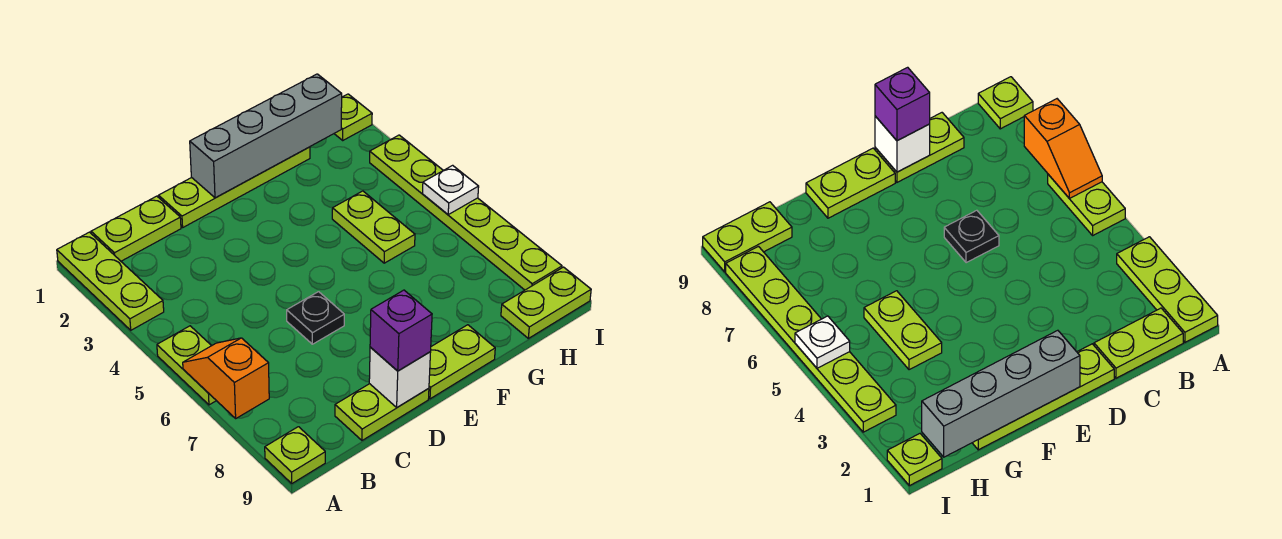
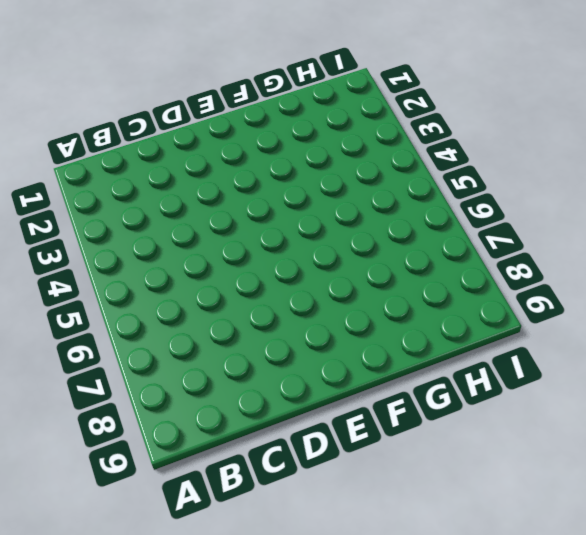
none -> lime 1x3 plate [57,232,164,330]
none -> lime 1x2 plate [157,326,216,405]
none -> lime 1x1 plate [265,427,325,483]

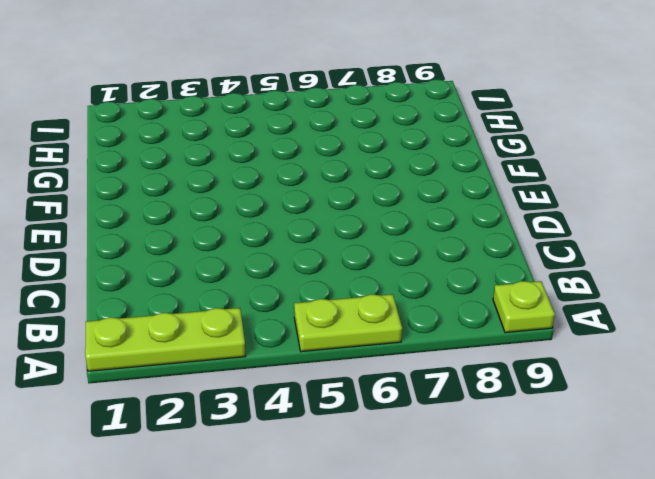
none -> lime 1x2 plate [91,196,181,261]
none -> lime 1x2 plate [335,384,429,440]
none -> lime 1x4 plate [159,147,310,227]

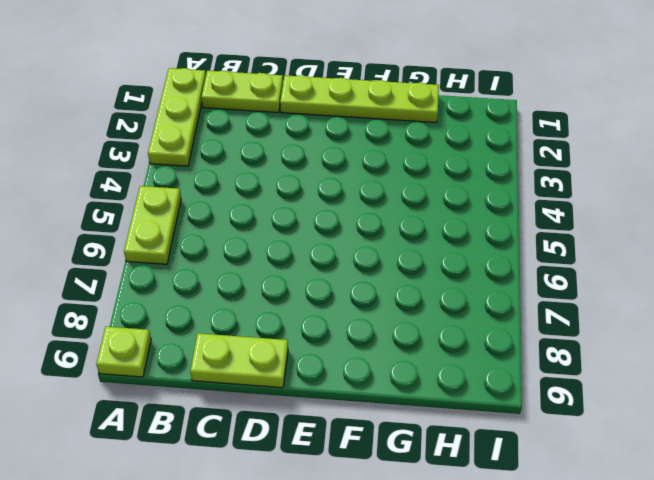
none -> black 1x1 plate [287,292,344,344]
none -> lime 1x2 plate [429,325,495,399]
none -> lime 1x2 plate [332,191,415,263]

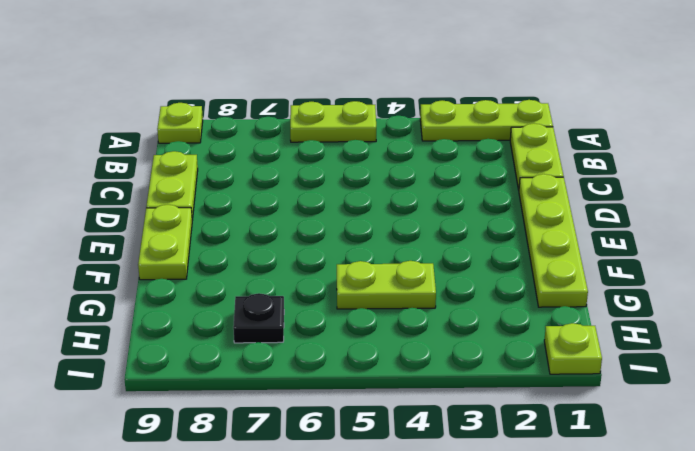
black 1x1 plate [233,293,284,343] -> black 1x1 plate moved to [287,292,344,344]
none -> lime 1x2 plate [501,267,591,338]
none -> lime 1x6 plate [370,135,562,290]
none -> orange 1x2 slope [183,338,269,418]

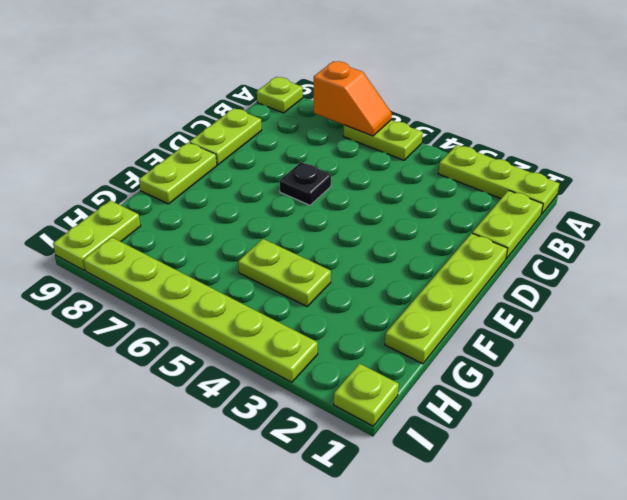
none -> white 1x1 brick [369,347,431,407]
none -> grey 1x4 brick [190,74,342,198]
none -> white 1x1 plate [422,165,479,214]

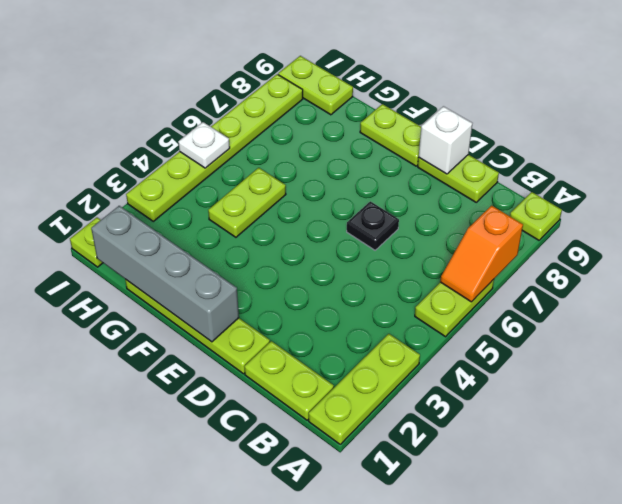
none -> purple 1x1 brick [370,290,432,371]

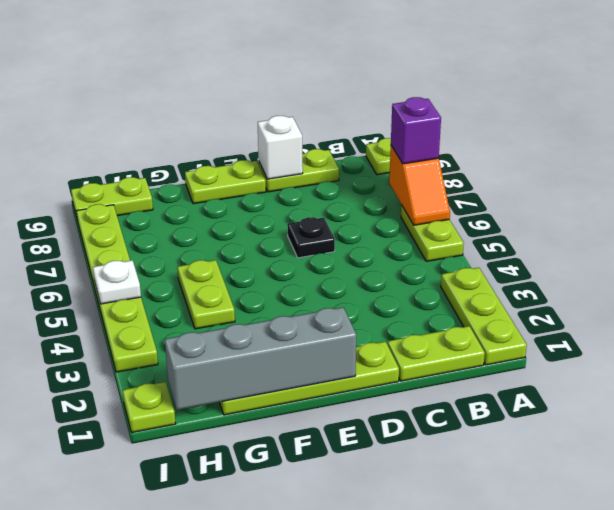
purple 1x1 brick [391,97,441,164] -> purple 1x1 brick moved to [370,290,432,371]

